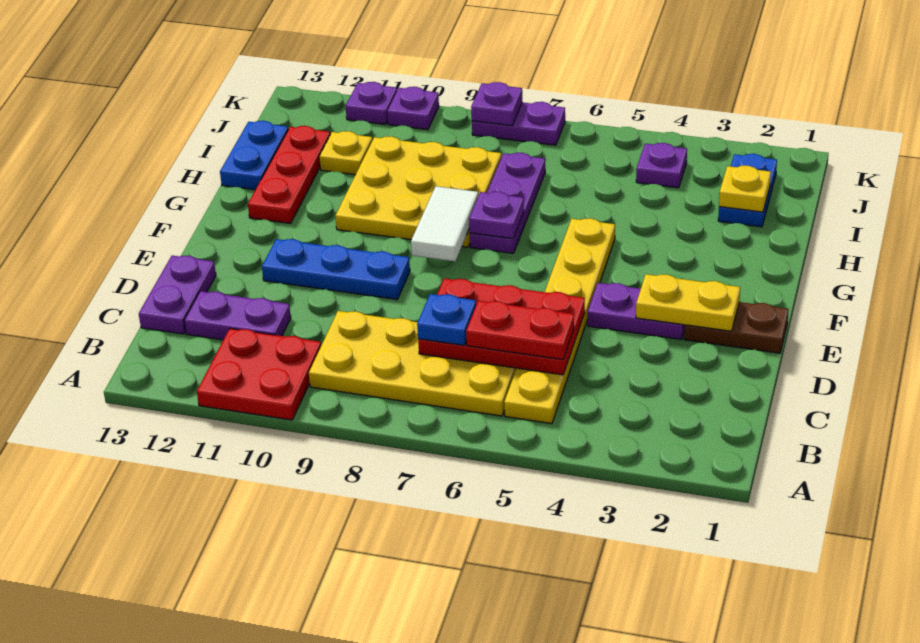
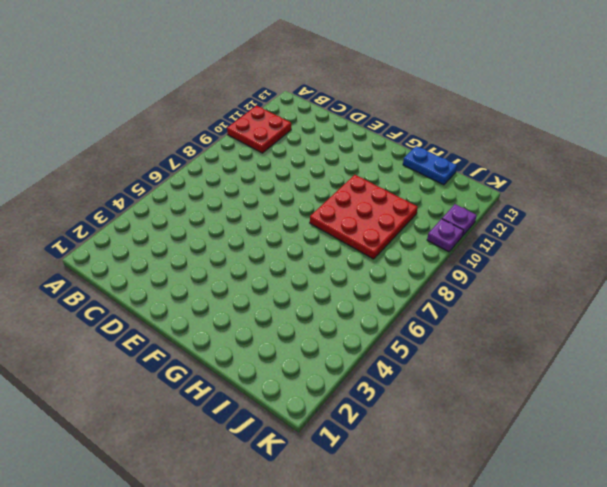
red 3x3 plate [310,175,418,259] -> yellow 3x3 plate [335,136,501,247]
none -> yellow 1x6 plate [504,218,615,424]
none -> yellow 2x4 plate [309,311,516,416]
none -> purple 1x2 plate [184,291,291,340]

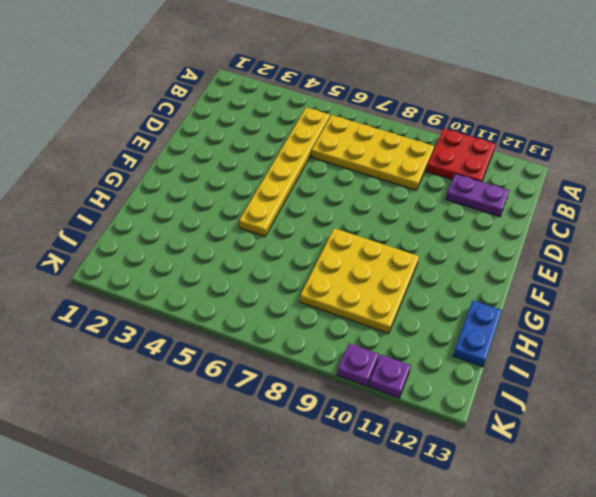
none -> purple 1x2 plate [139,256,216,334]
none -> brown 1x2 plate [684,302,789,353]
none -> purple 1x2 plate [588,283,685,339]

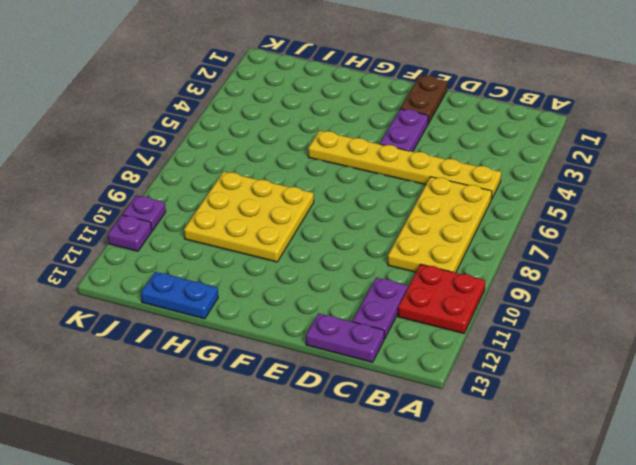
none -> blue 1x3 plate [262,239,410,299]
none -> purple 1x3 plate [470,153,545,253]
none -> red 1x3 plate [248,126,330,223]

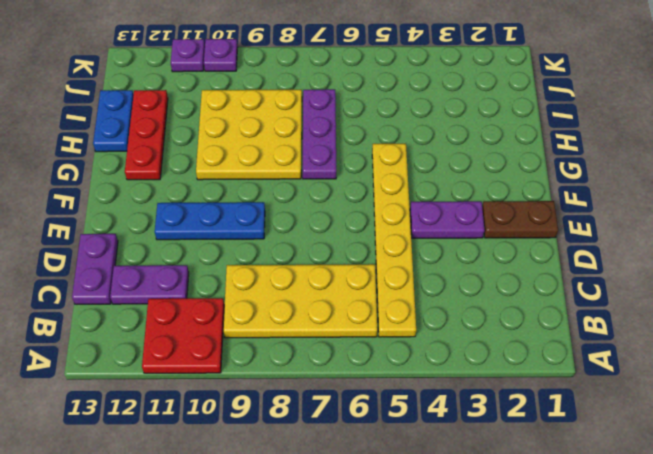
none -> blue 1x2 plate [718,154,777,227]
none -> yellow 1x1 plate [319,131,372,175]
none -> purple 1x1 plate [636,143,687,188]

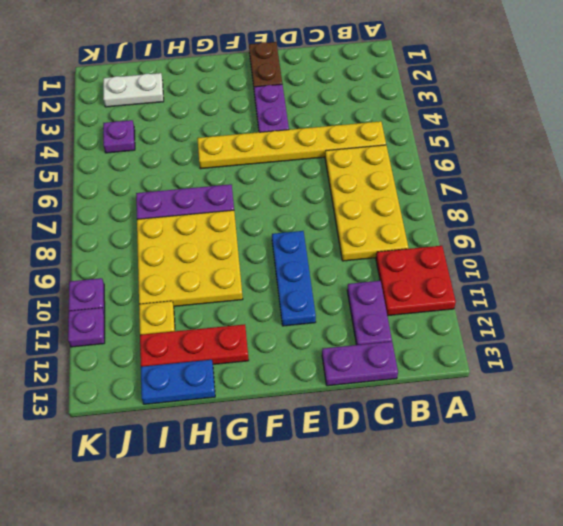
white 1x2 plate [103,73,164,107] -> blue 1x2 plate [718,154,777,227]
none -> purple 1x2 plate [472,102,565,145]
none -> red 2x3 plate [418,278,585,375]
none -> yellow 1x2 plate [636,274,740,331]

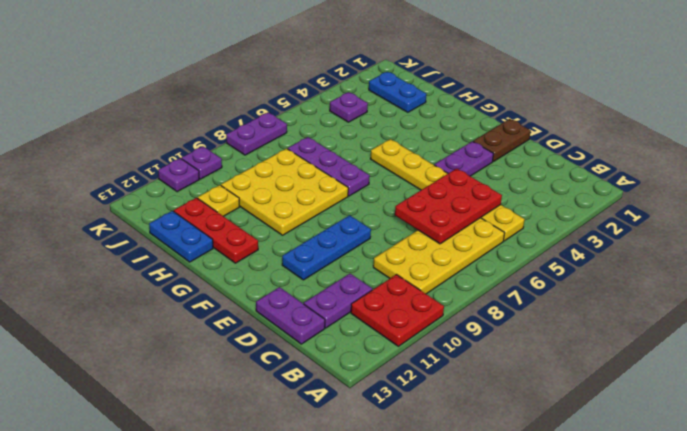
none -> yellow 1x2 plate [636,274,740,331]
none -> white 1x2 tile [411,186,478,261]
none -> purple 1x1 plate [469,192,524,239]

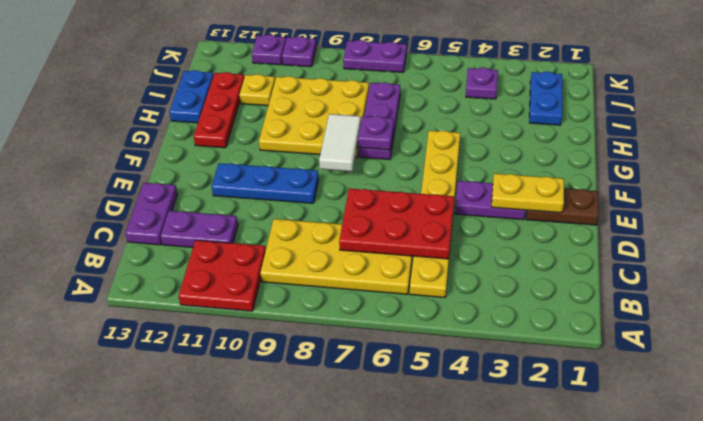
none -> yellow 1x1 plate [719,166,771,212]
none -> purple 1x1 plate [471,82,522,126]
none -> red 1x2 plate [466,301,574,360]

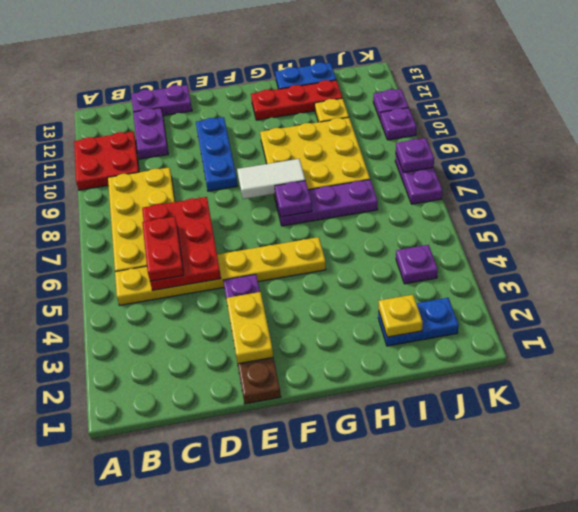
none -> blue 1x1 plate [417,294,476,345]

